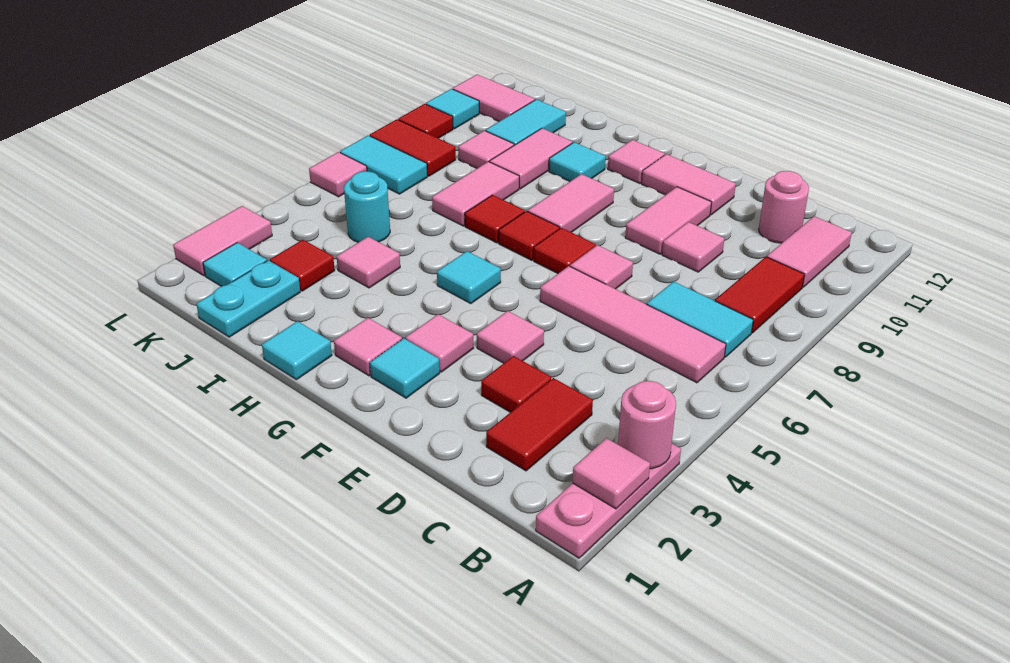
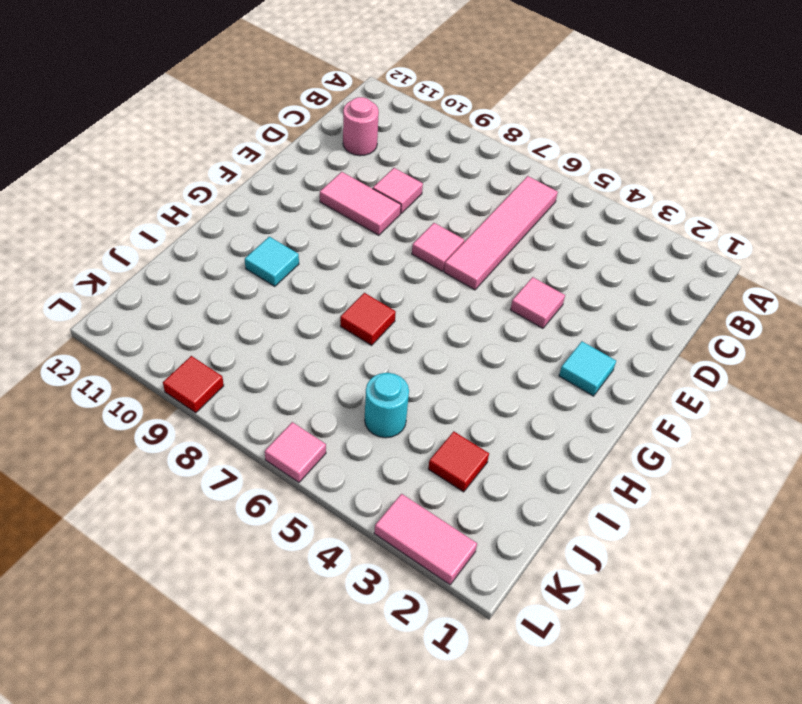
none -> pink 1x3 plate [536,443,681,558]
none -> cyan 1x2 tile [647,281,753,357]
none -> red 1x2 tile [715,257,805,333]
none -> pink 1x2 tile [767,216,852,287]

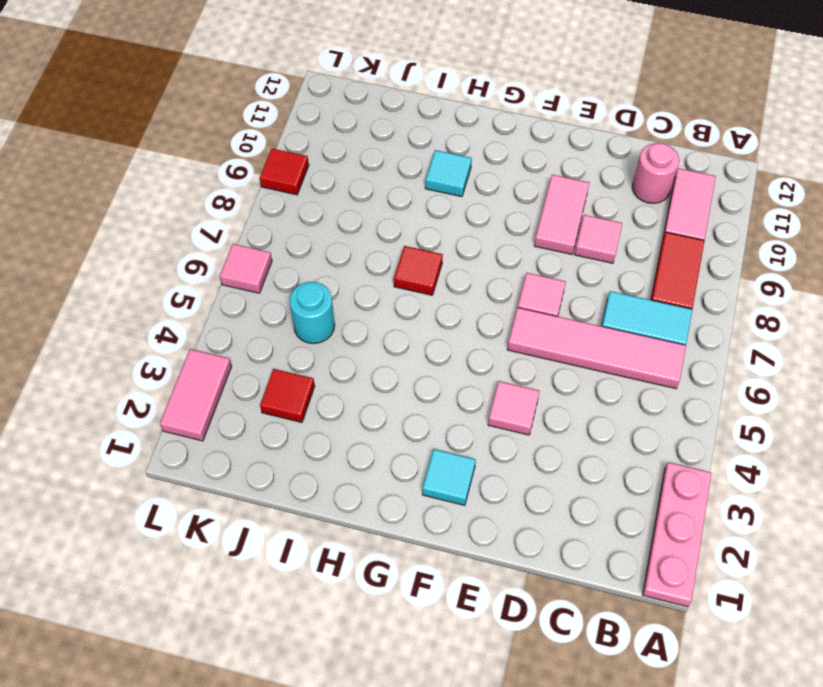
none -> red 1x2 tile [486,378,593,471]
none -> red 1x1 tile [481,356,551,412]
none -> pink 1x2 tile [642,154,736,215]
none -> pink 1x1 tile [405,314,473,372]

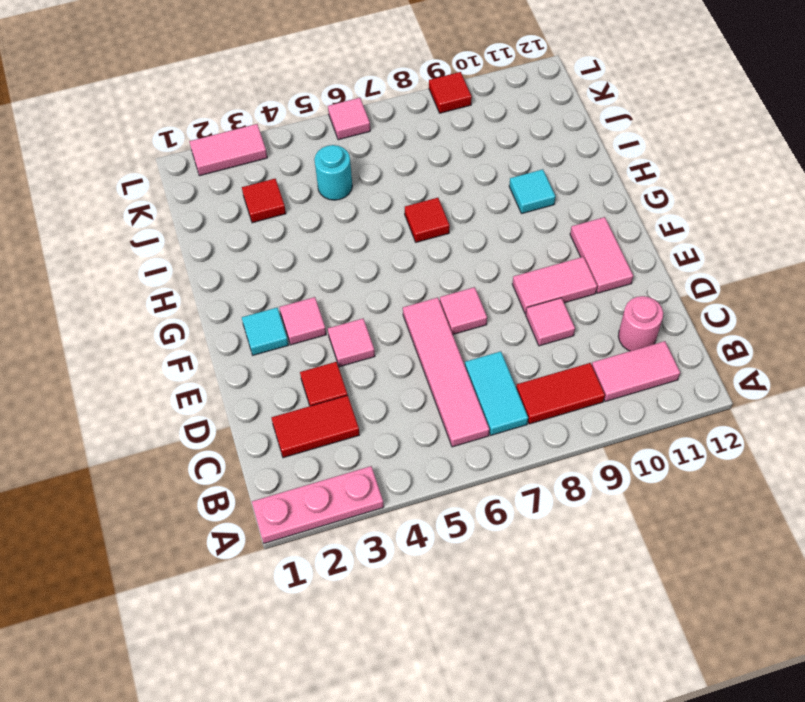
none -> red 1x1 tile [534,228,596,273]
none -> pink 1x1 tile [334,318,402,376]
none -> cyan 1x1 tile [437,251,501,304]
none -> red 1x1 tile [499,211,560,260]

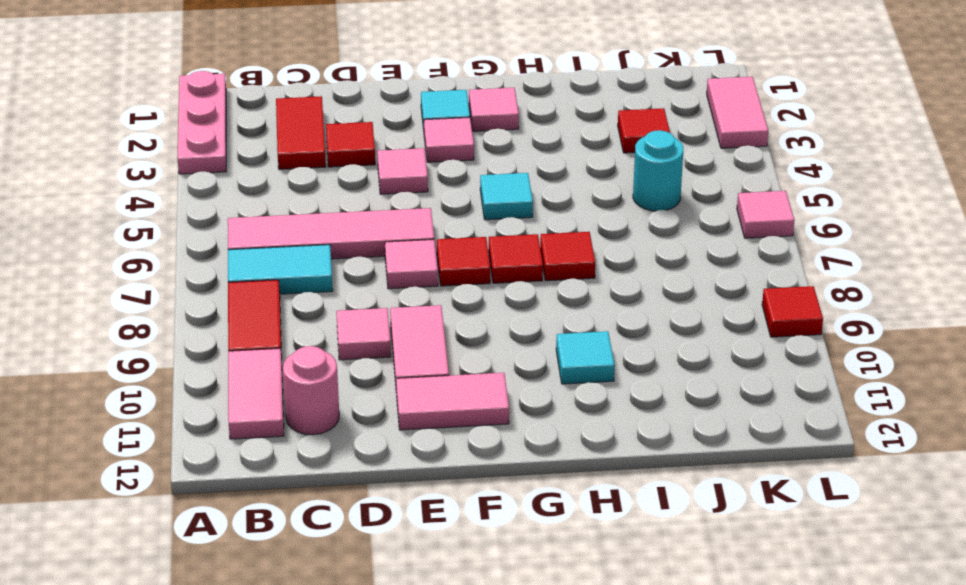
none -> pink 1x2 tile [528,174,614,232]
none -> pink 1x1 tile [608,140,665,184]
none -> cyan 1x1 tile [262,321,332,380]
none -> pink 1x1 tile [337,237,400,288]

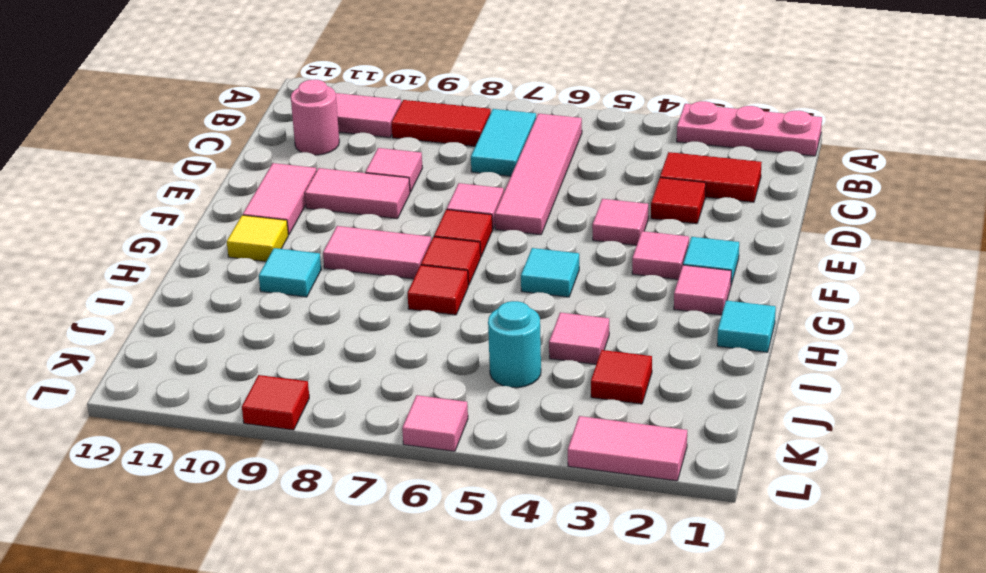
yellow 1x1 tile [227,215,288,262] -> pink 1x1 tile [608,140,665,184]
none -> pink 1x2 tile [432,162,519,226]
none -> pink 1x2 tile [490,128,573,189]
none -> cyan 1x2 plate [196,260,300,337]
none -> pink 1x1 tile [458,131,514,168]

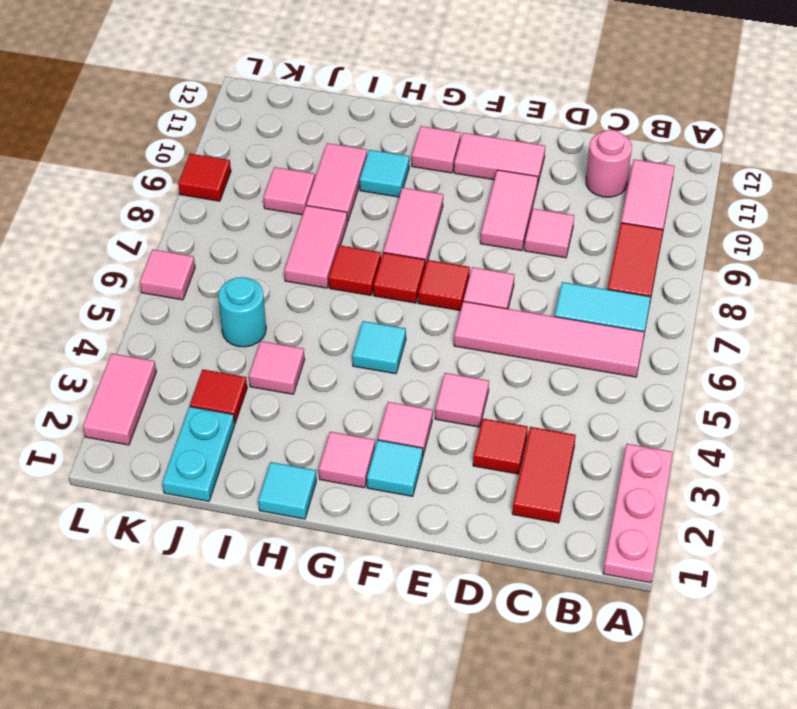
none -> cyan 1x2 tile [486,99,566,145]
none -> cyan 1x1 tile [203,243,267,286]
none -> cyan 1x2 tile [340,135,427,194]
none -> red 1x2 tile [370,119,456,176]

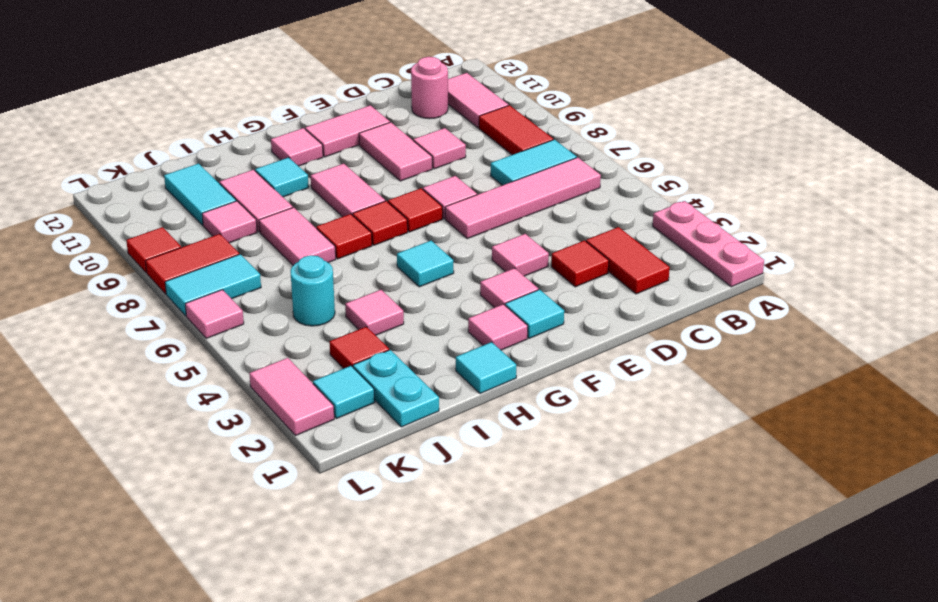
none -> pink 1x2 tile [453,74,535,121]
none -> cyan 1x1 tile [426,89,479,129]
none -> pink 1x1 tile [572,438,650,509]
none -> pink 1x1 round brick [618,381,676,469]

